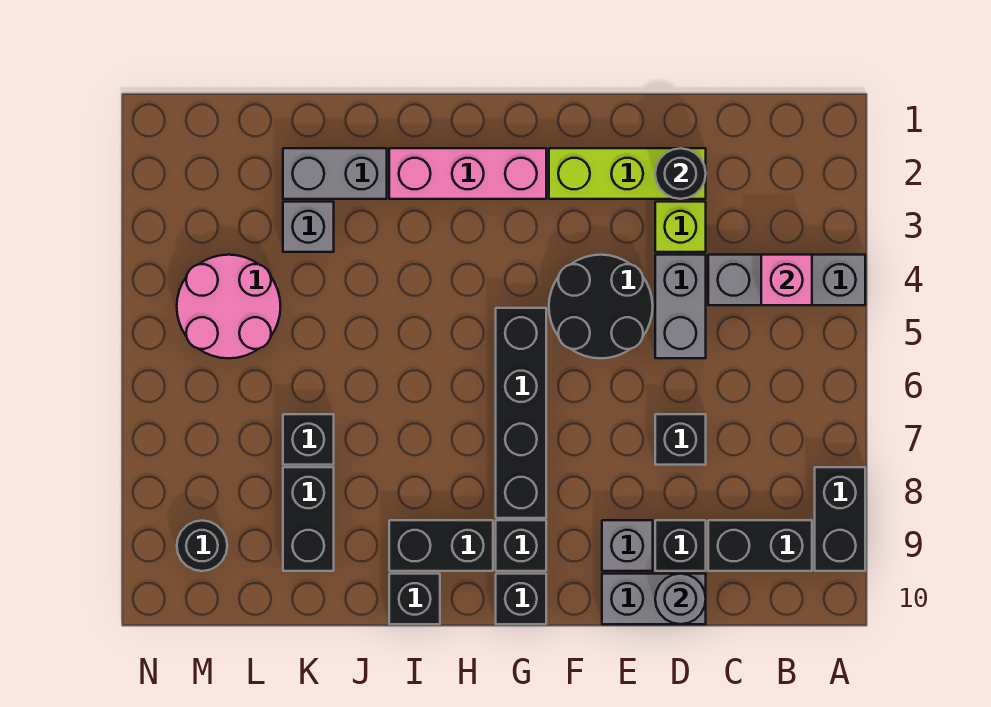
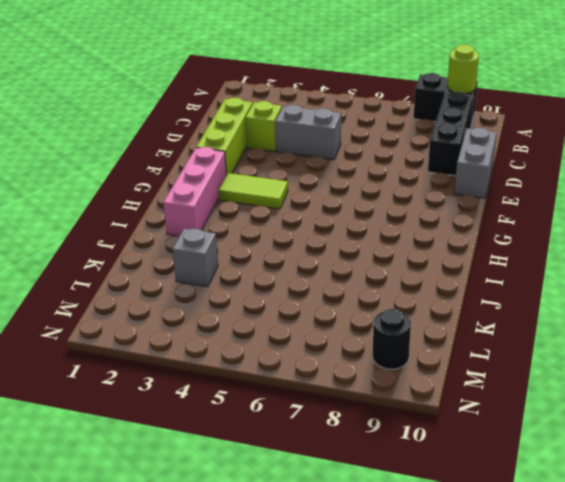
lime 1x1 round brick [447,44,479,93] -> none
lime 1x2 tile [218,173,288,209] -> none
none -> grey 1x3 brick [708,255,865,305]
none -> black 1x1 brick [655,414,706,465]
none -> black 2x2 round brick [549,255,653,358]

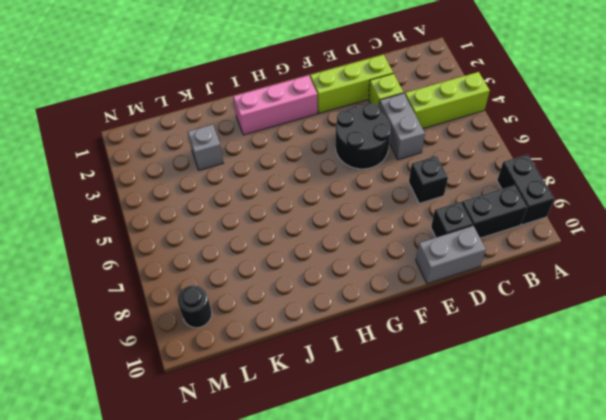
lime 1x3 brick [405,72,490,129] -> grey 1x3 brick [708,255,865,305]
none -> grey 1x1 brick [602,520,653,571]
none -> black 1x4 brick [496,308,546,518]
none -> black 1x1 brick [496,520,546,571]

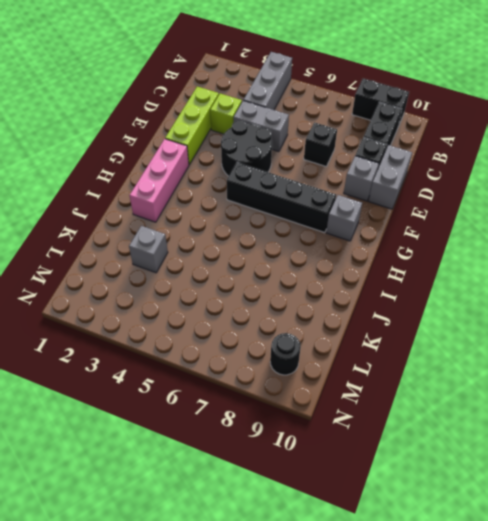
grey 1x1 brick [326,195,362,241] -> black 1x1 brick [496,520,546,571]
none -> black 1x1 brick [496,574,546,624]
none -> black 1x2 brick [389,520,493,571]
none -> black 1x1 brick [389,574,440,624]

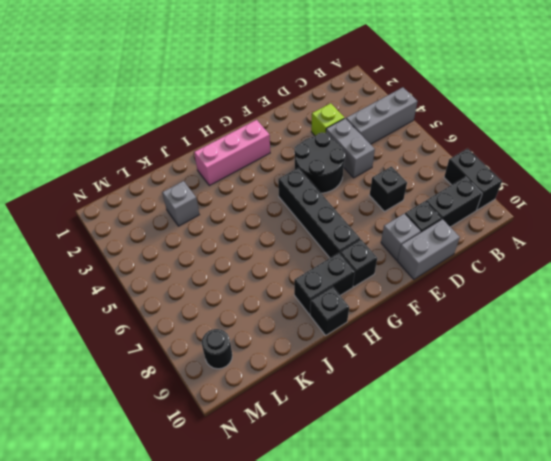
none -> lime 1x3 brick [549,148,706,199]
none -> black 1x1 brick [496,574,546,624]
none -> grey 1x2 brick [283,148,387,199]

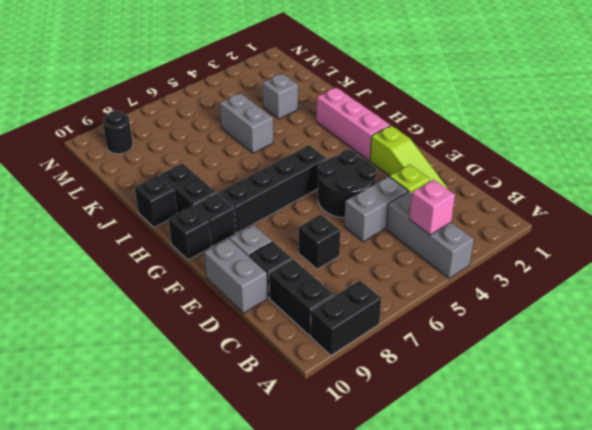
lime 1x3 slope [370,125,447,188] -> lime 1x3 brick [549,148,706,199]
grey 1x2 brick [220,93,273,153] -> grey 1x2 brick moved to [283,148,387,199]
none -> black 1x1 brick [283,414,334,465]
none -> black 1x2 brick [283,467,334,571]
none -> pink 2x2 round brick [177,255,280,358]

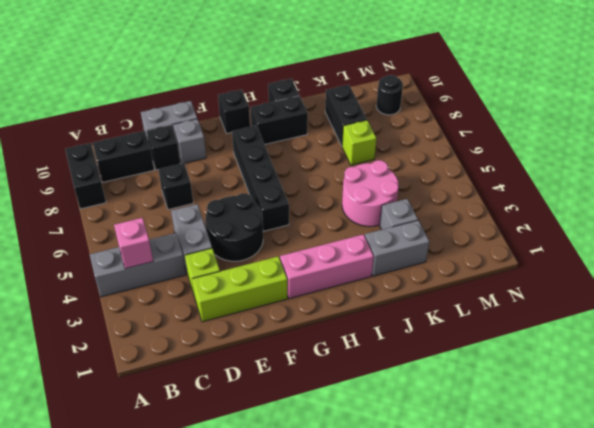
pink 2x2 round brick [342,160,399,227] -> pink 2x2 round brick moved to [177,255,280,358]
lime 1x1 brick [342,120,376,165] -> black 1x1 brick [283,414,334,465]
none -> black 1x1 brick [496,520,546,571]
none -> black 1x1 round brick [655,148,706,199]
none -> grey 1x1 round brick [655,574,706,624]

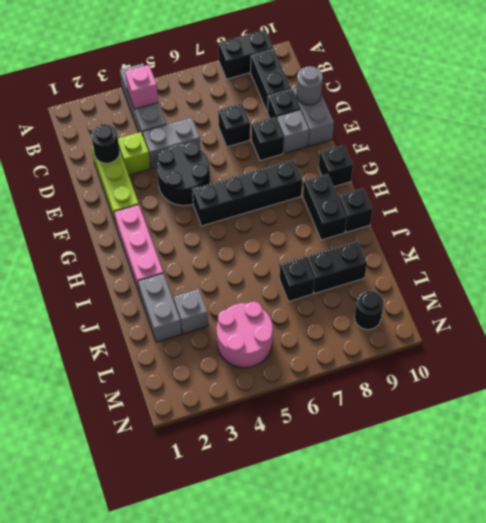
black 1x1 brick [251,117,284,161] -> black 1x1 brick moved to [496,520,546,571]

